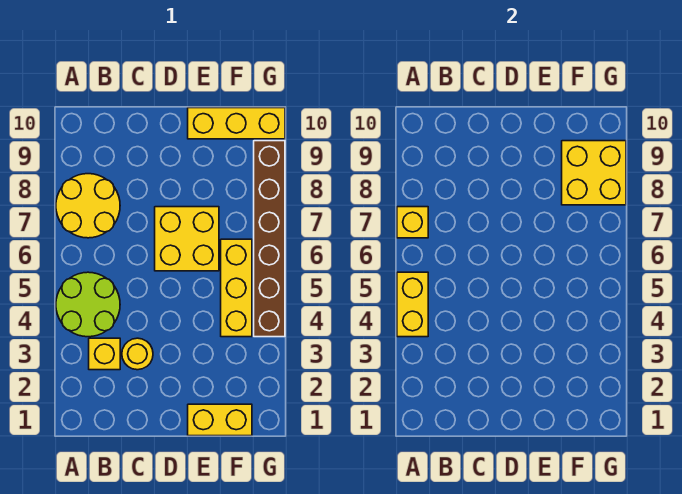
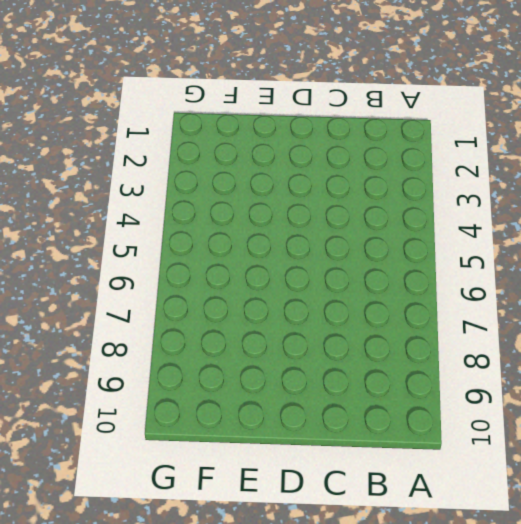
none -> lime 2x2 round brick [56,272,120,337]
none -> yellow 2x2 round brick [56,174,120,238]
none -> yellow 1x1 brick [89,338,120,370]

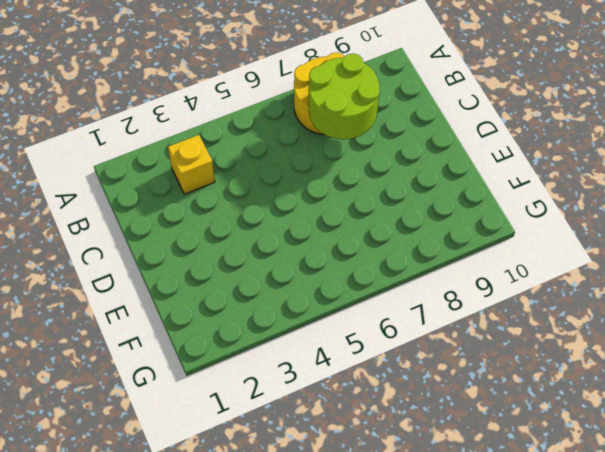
lime 2x2 round brick [309,54,380,139] -> lime 2x2 round brick moved to [56,272,120,337]
none -> yellow 1x1 round brick [122,338,153,370]
none -> yellow 2x2 brick [155,207,219,271]
none -> yellow 1x2 brick [188,404,252,436]

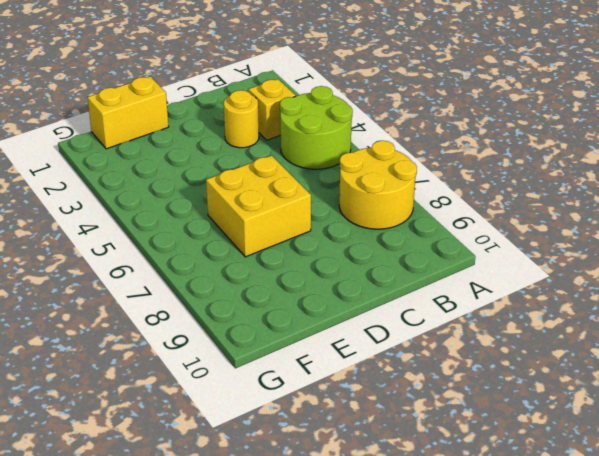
none -> yellow 1x3 brick [188,108,285,139]
none -> yellow 1x3 brick [221,239,252,337]
none -> brown 1x6 brick [254,141,285,337]

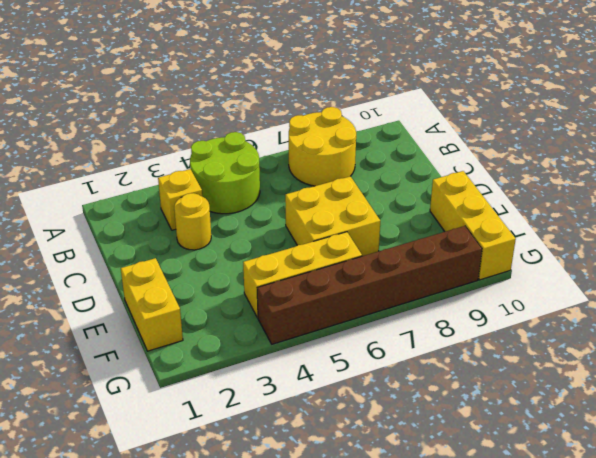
none -> yellow 1x2 brick [397,272,428,337]
none -> yellow 1x1 brick [397,207,428,238]
none -> yellow 2x2 brick [562,141,626,205]

